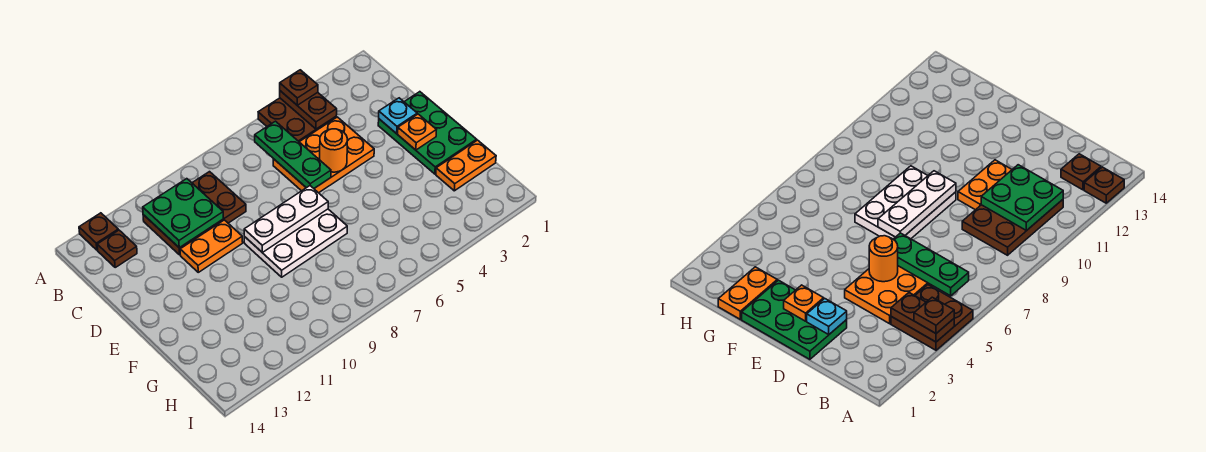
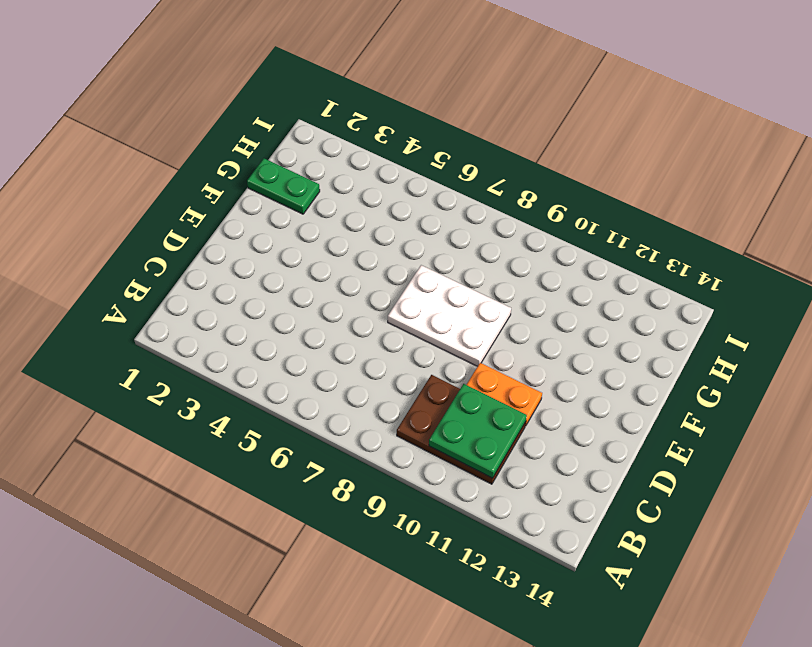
green 1x2 plate [247,158,320,214] -> orange 1x2 plate [436,140,496,191]
none -> brown 2x2 plate [258,98,336,142]
none -> brown 1x1 plate [79,213,118,250]
none -> brown 1x1 plate [97,230,137,267]

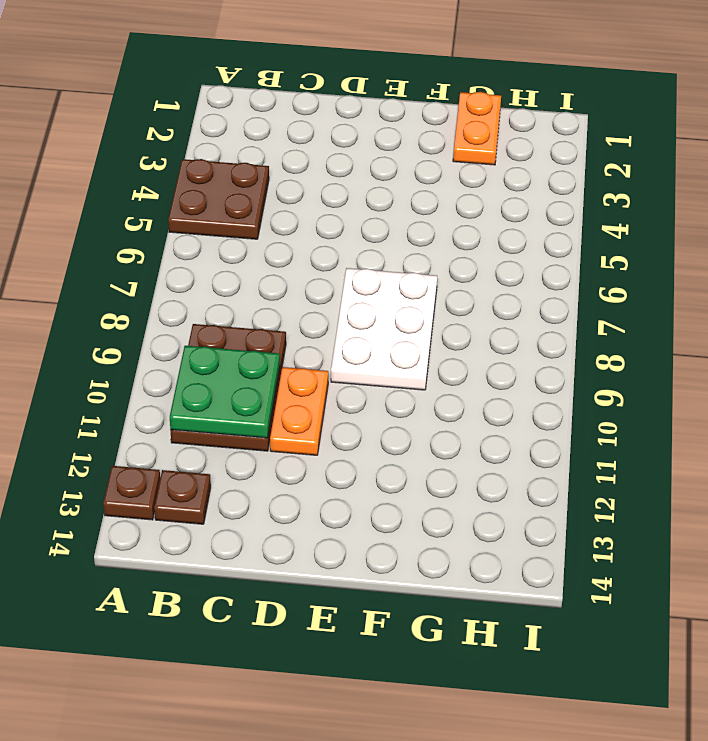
none -> orange 2x3 plate [273,117,374,193]
none -> green 2x3 plate [378,92,477,174]
none -> brown 1x2 plate [280,91,337,129]

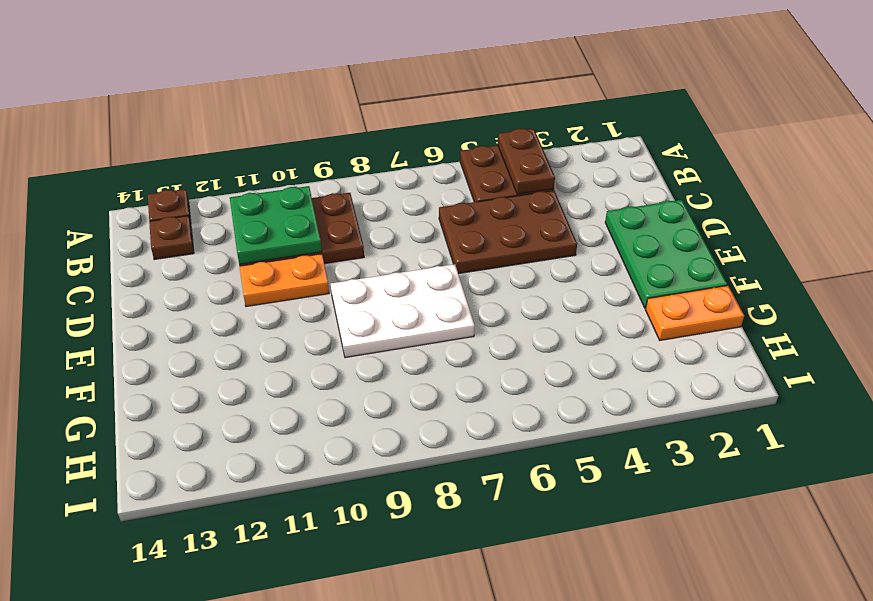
brown 2x3 plate [439,191,577,274] -> orange 2x3 plate [273,117,374,193]
none -> green 1x3 plate [255,121,331,188]
none -> cyan 1x1 plate [379,98,417,134]
none -> orange 1x1 round brick [320,129,347,172]

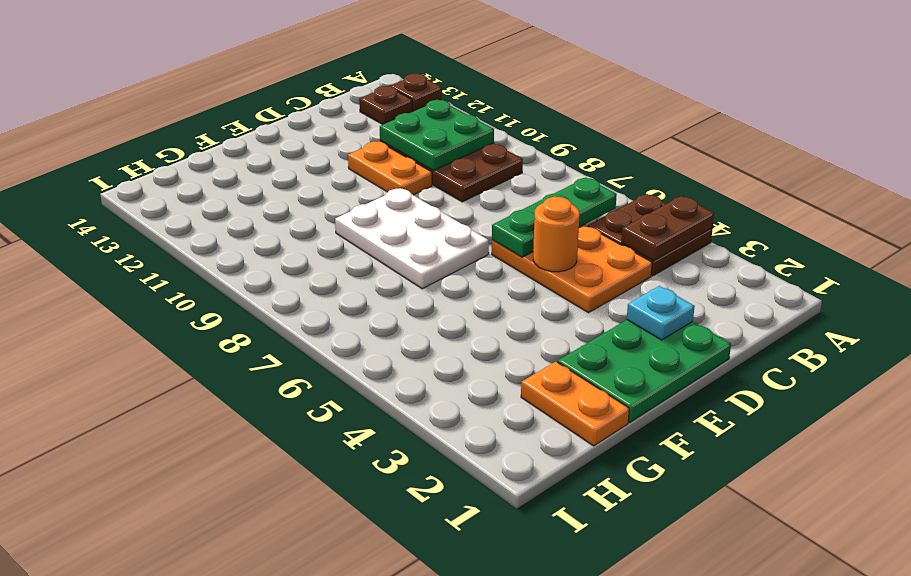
none -> orange 1x1 plate [398,114,436,150]
none -> white 1x3 plate [244,186,328,252]
none -> brown 1x1 plate [280,70,318,105]

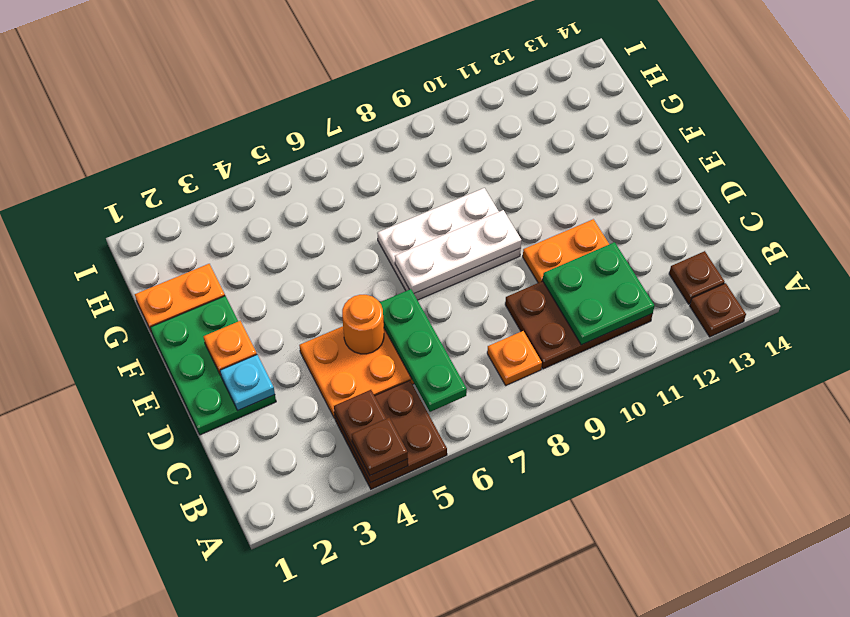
orange 1x1 plate [487,331,542,385] -> none

